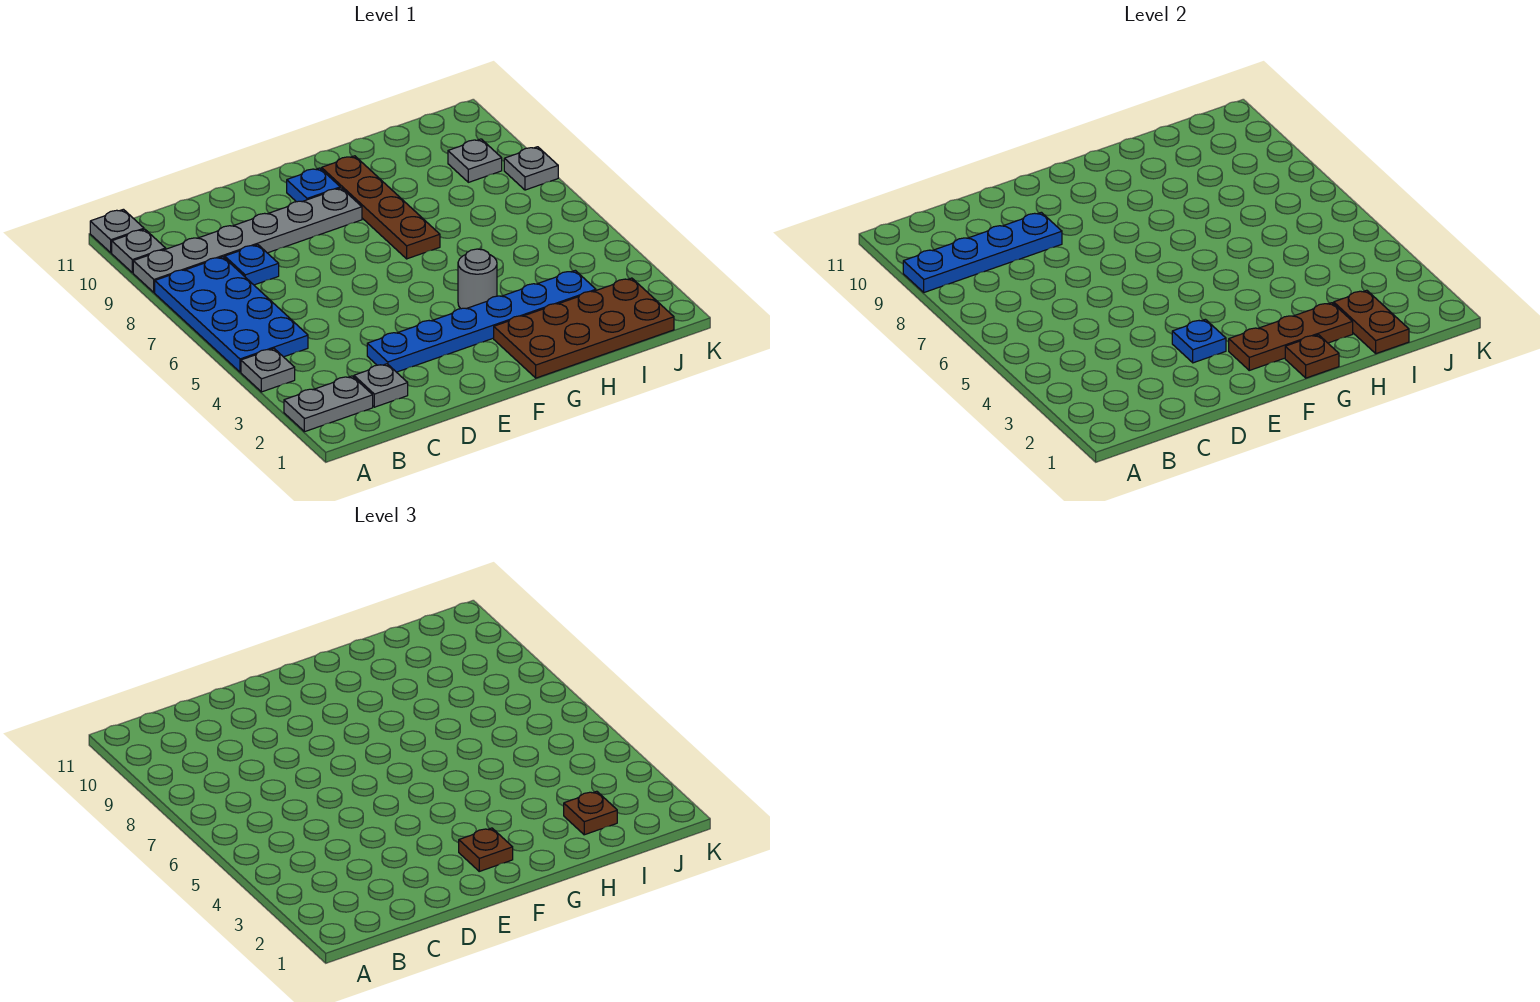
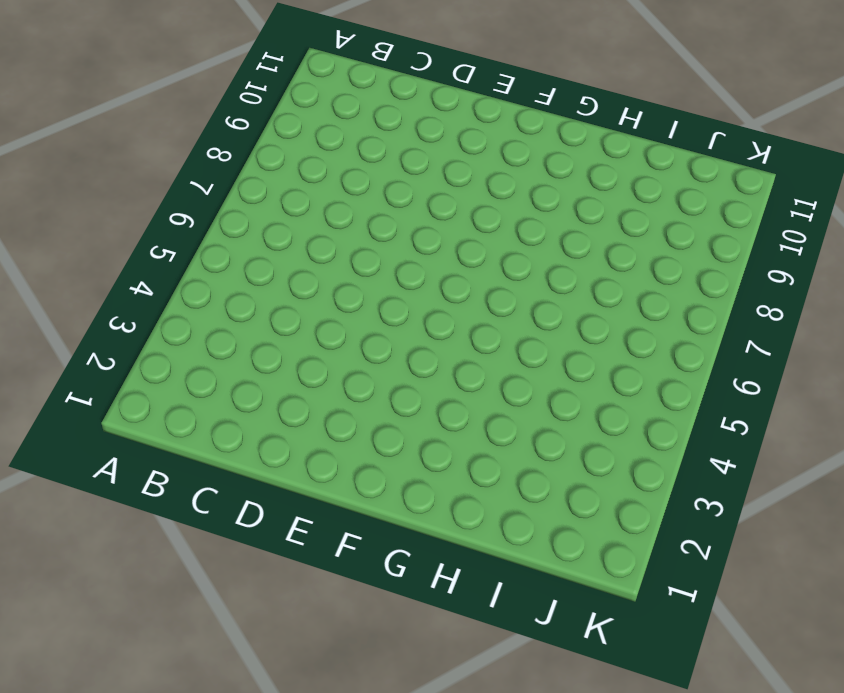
none -> grey 1x2 plate [284,376,373,432]
none -> grey 1x1 plate [241,349,295,392]
none -> blue 2x4 plate [155,257,308,372]

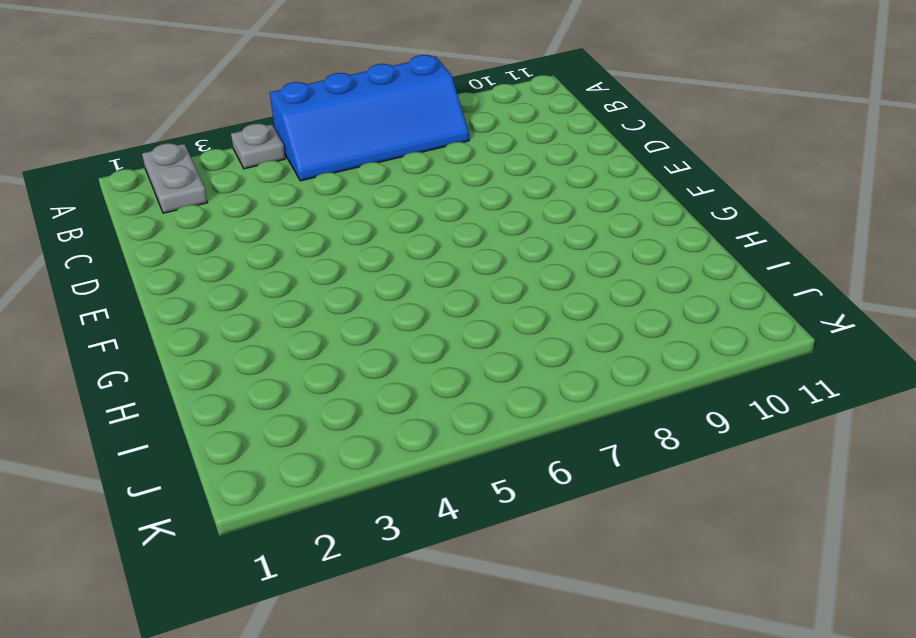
blue 2x4 slope [270,55,469,181] -> blue 2x4 plate [155,257,308,372]
none -> grey 1x6 plate [133,188,362,292]
none -> grey 1x1 plate [112,229,166,273]
none -> grey 1x1 plate [90,209,144,253]

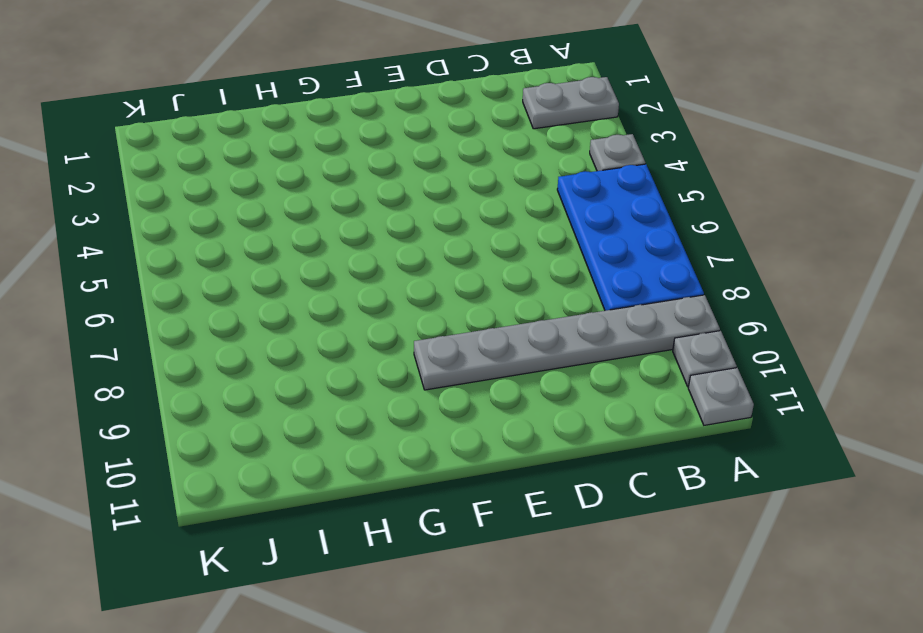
none -> grey 1x1 plate [354,364,408,407]
none -> blue 1x1 plate [225,245,279,285]
none -> blue 1x6 plate [367,270,596,372]

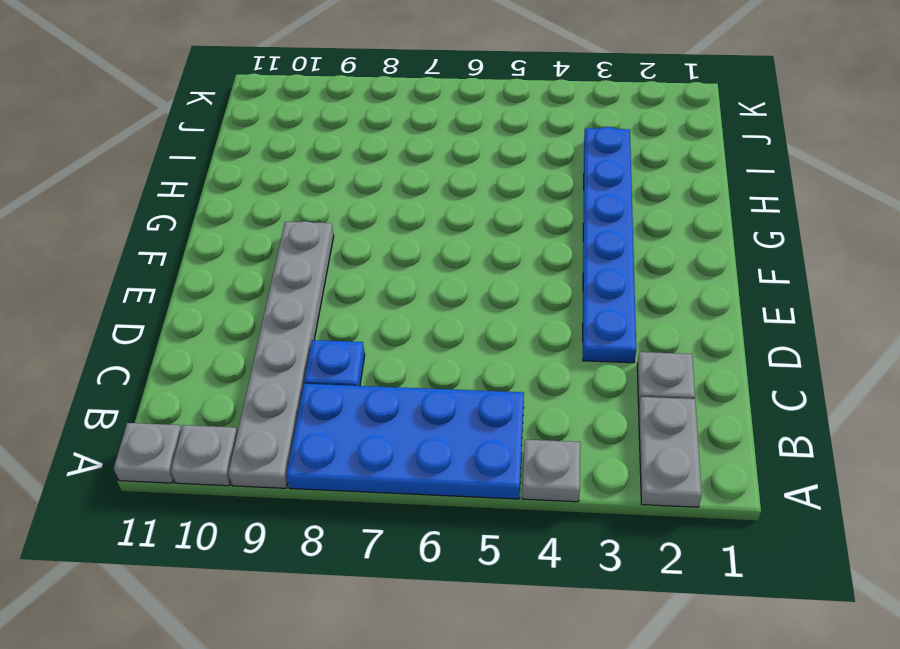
none -> blue 1x1 plate [287,168,340,202]
none -> brown 2x4 plate [494,278,674,378]
none -> grey 1x1 round brick [458,249,497,309]

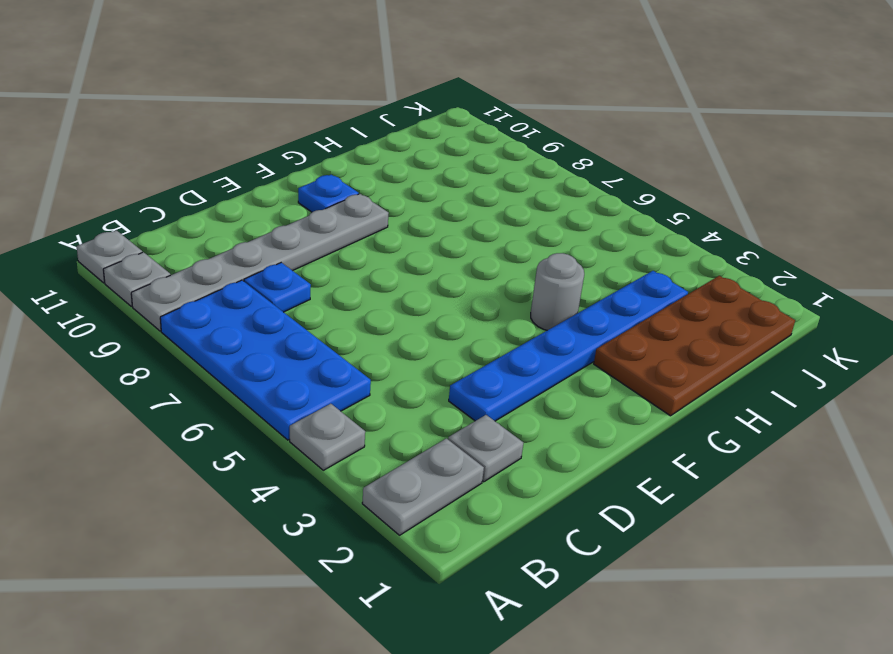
none -> brown 1x4 plate [322,156,440,259]
none -> grey 1x1 plate [448,139,502,182]
none -> grey 1x1 plate [504,147,558,190]

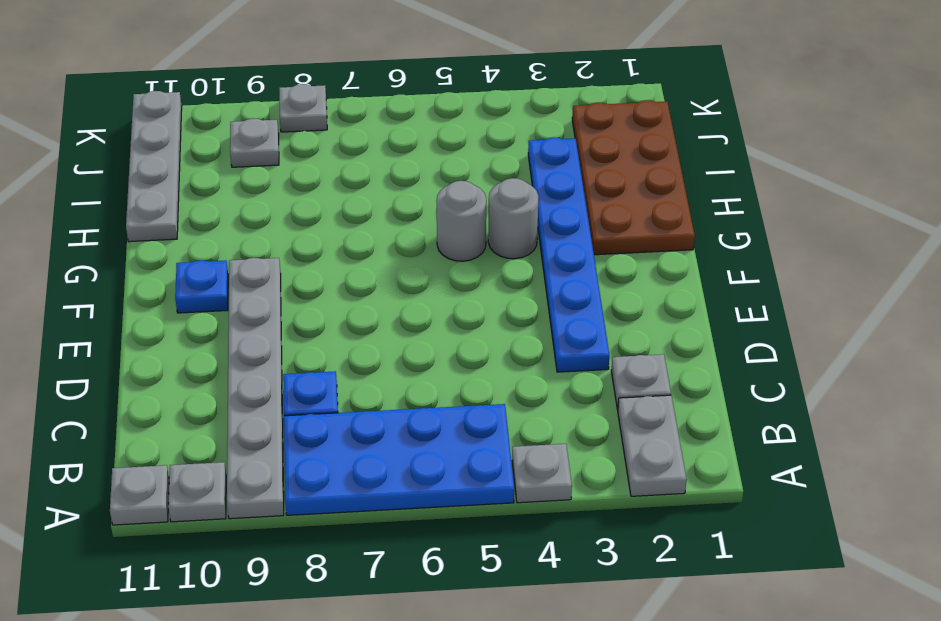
grey 1x1 round brick [437,181,486,261] -> none
grey 1x4 plate [126,91,182,242] -> none
none -> brown 1x4 plate [322,156,440,259]
none -> blue 1x4 plate [903,212,1062,292]
none -> blue 1x1 plate [1172,319,1226,363]

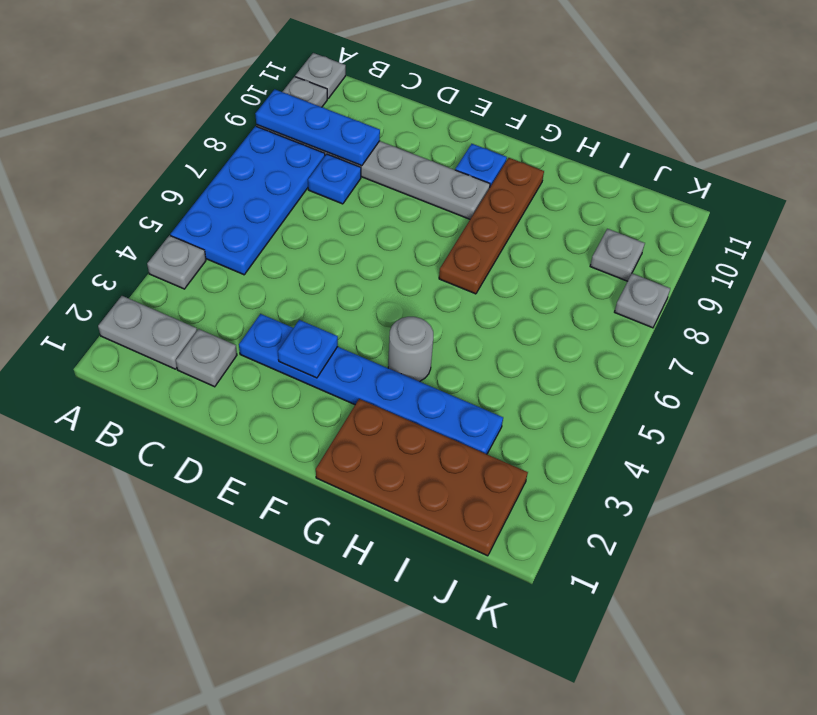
blue 1x3 plate [255,89,380,166] -> blue 1x4 plate [903,212,1062,292]
none -> brown 1x3 plate [1229,303,1353,370]
none -> brown 1x1 plate [1285,335,1339,378]
none -> brown 1x2 plate [1334,290,1409,354]

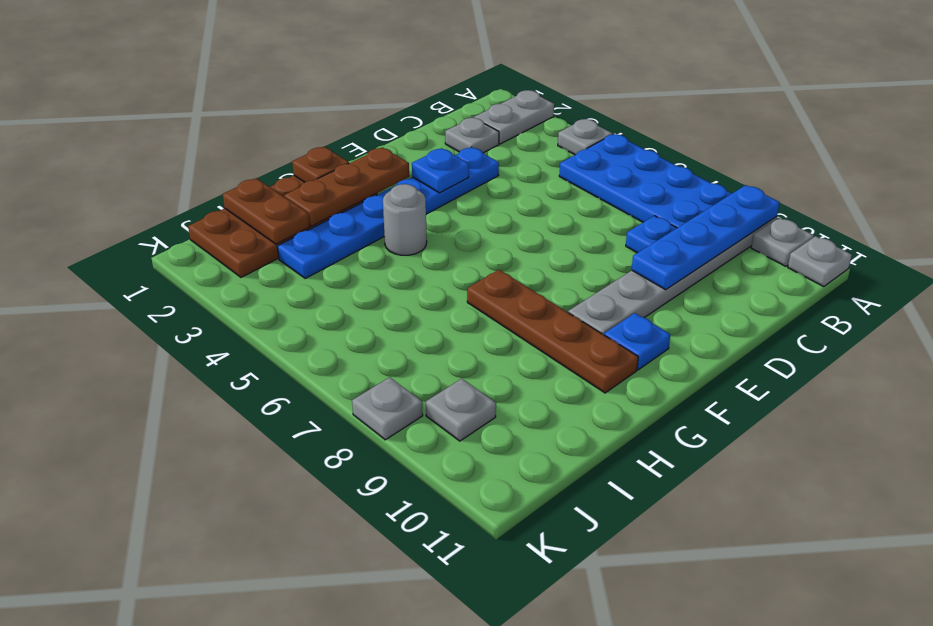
none -> brown 1x1 plate [459,828,513,871]
none -> brown 1x1 plate [564,791,617,835]

